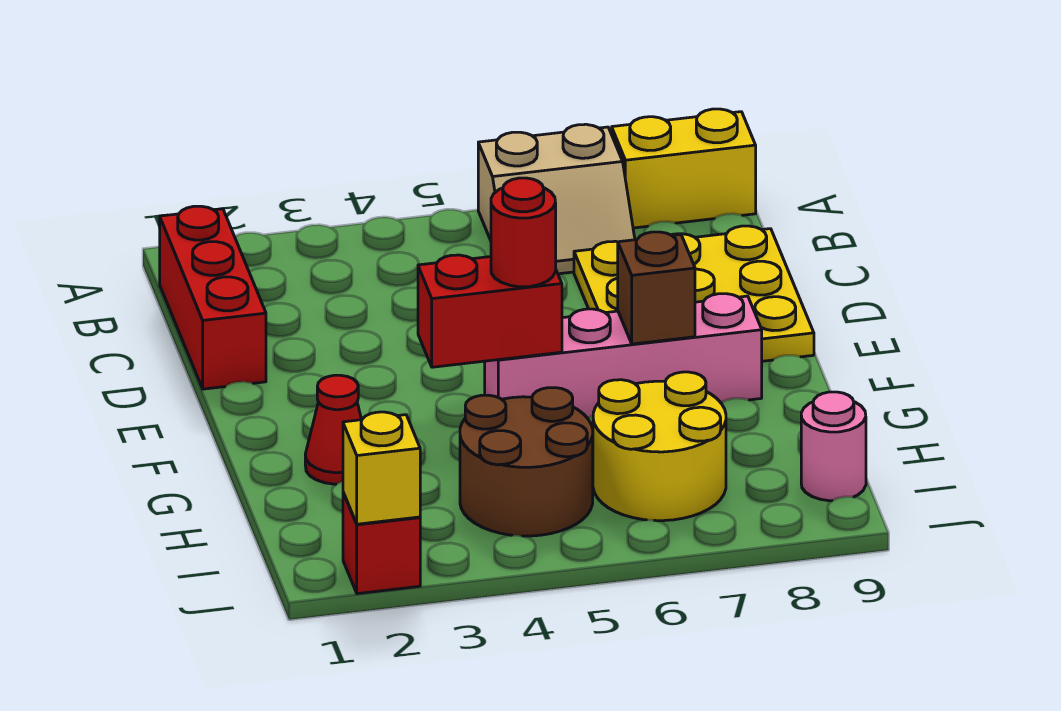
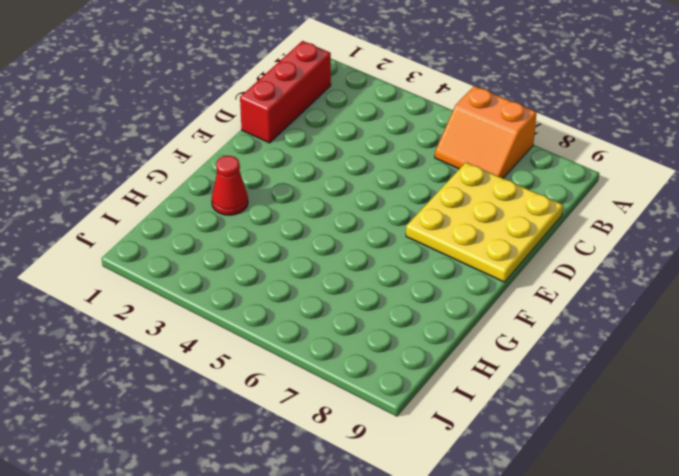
orange 2x2 slope [435,86,537,178] -> tan 2x2 slope [478,124,635,274]
none -> yellow 1x2 brick [612,109,756,228]
none -> pink 1x4 brick [485,294,762,418]
none -> brown 2x2 round brick [460,388,593,536]

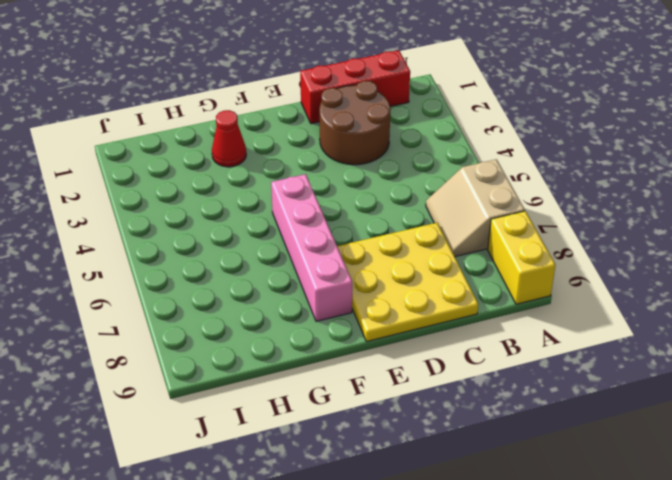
brown 2x2 round brick [319,81,390,165] -> brown 2x2 round brick moved to [460,388,593,536]
none -> yellow 2x2 round brick [593,372,726,521]
none -> pink 1x1 round brick [801,392,866,501]
none -> red 1x1 brick [343,492,420,594]

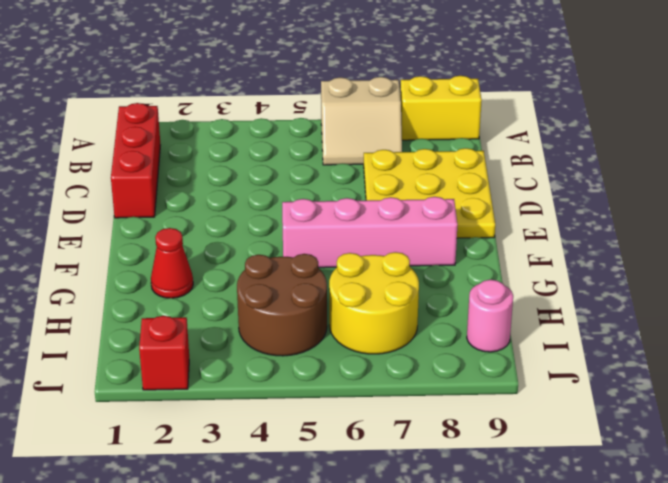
none -> red 1x2 brick [418,255,562,367]
none -> brown 1x1 brick [618,232,695,344]
none -> yellow 1x1 brick [343,412,420,524]

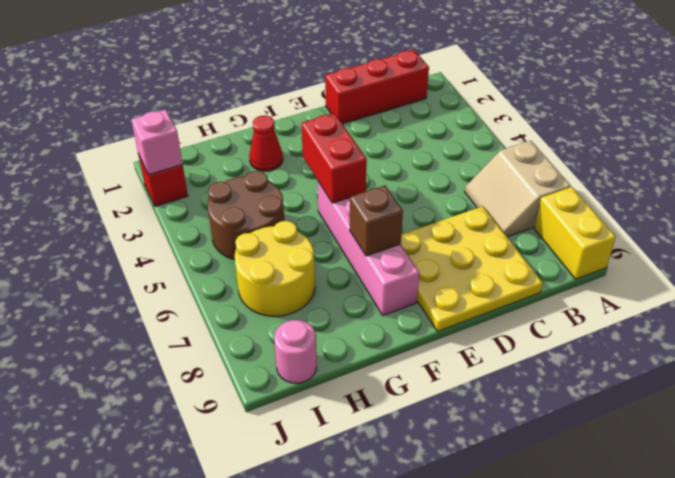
pink 1x1 brick [131,109,183,175] -> yellow 1x1 brick [343,412,420,524]
none -> red 1x1 round brick [491,178,556,287]

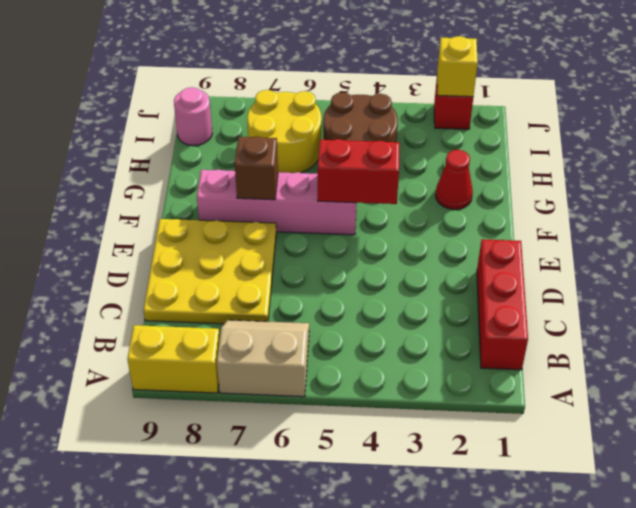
none -> red 1x1 round brick [491,178,556,287]

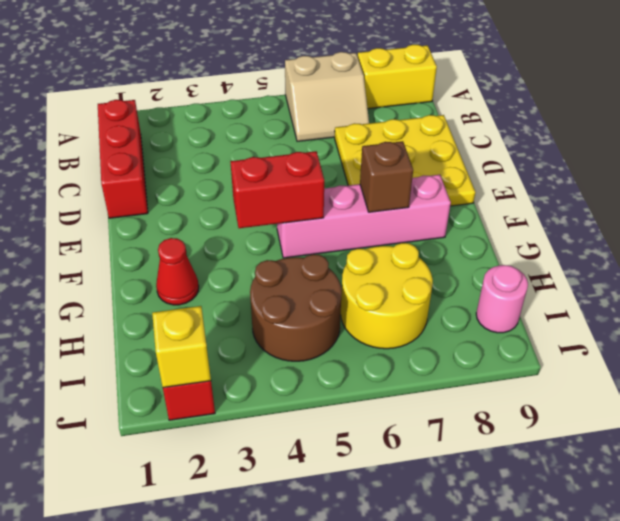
none -> red 1x1 round brick [491,178,556,287]

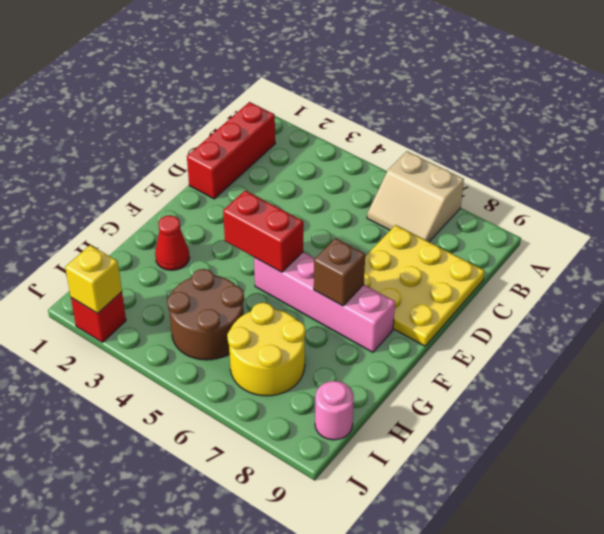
none -> yellow 1x2 brick [612,109,756,228]
none -> red 1x1 round brick [491,178,556,287]

